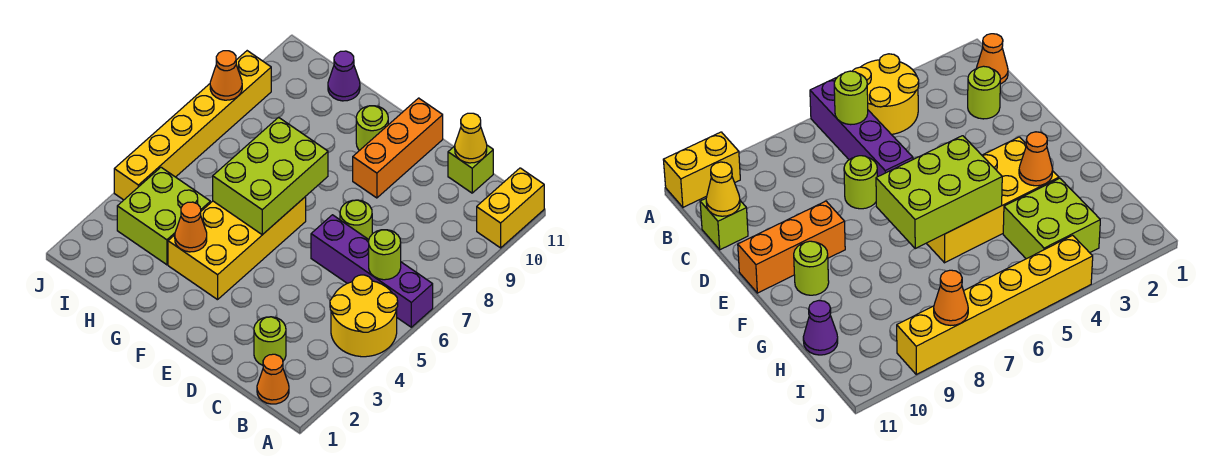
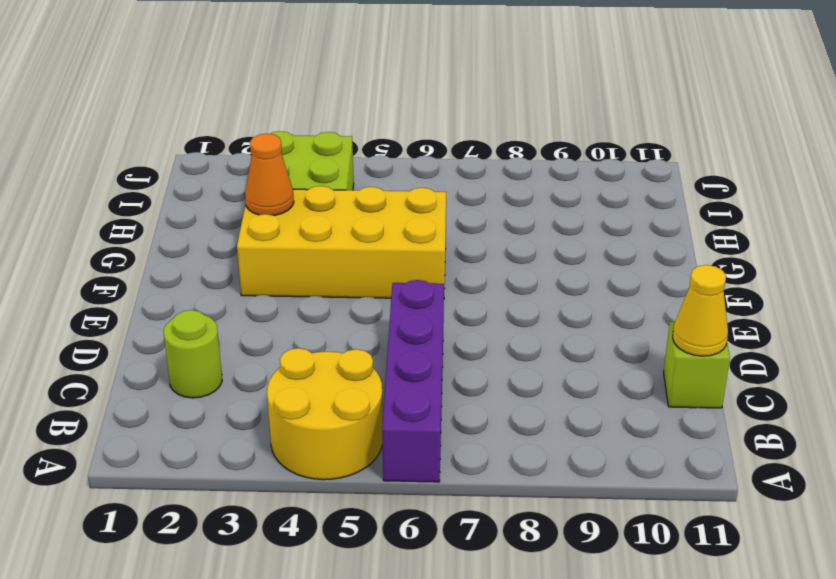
none -> yellow 1x2 brick [477,168,544,248]
none -> orange 1x1 cone [257,354,289,404]
none -> lime 1x1 round brick [340,200,372,240]

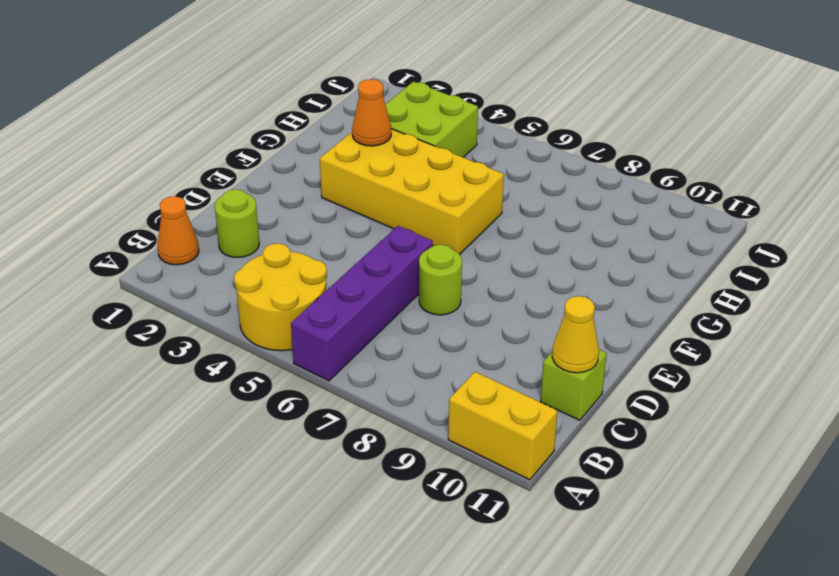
none -> orange 1x3 brick [353,98,443,198]
none -> lime 1x1 round brick [356,106,388,150]
none -> purple 1x1 cone [328,51,360,101]

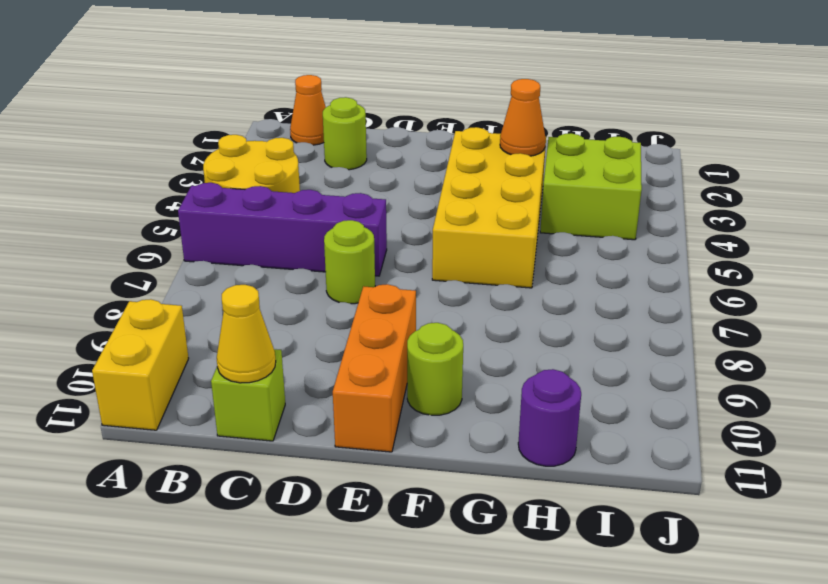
purple 1x1 round brick [518,369,581,466] -> purple 1x1 cone [328,51,360,101]
none -> yellow 1x6 brick [114,51,271,200]
none -> lime 1x1 round brick [369,230,401,280]
none -> lime 2x3 brick [213,117,328,235]

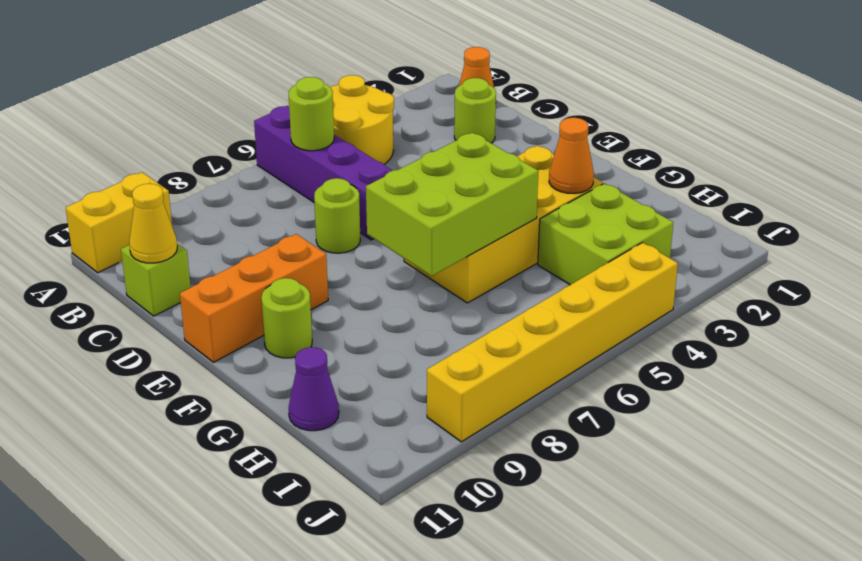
none -> orange 1x1 cone [210,51,242,100]

